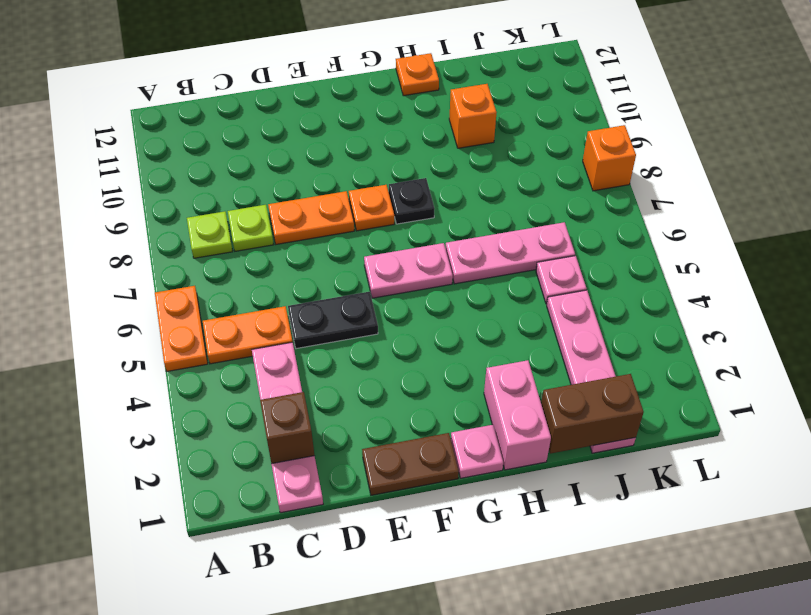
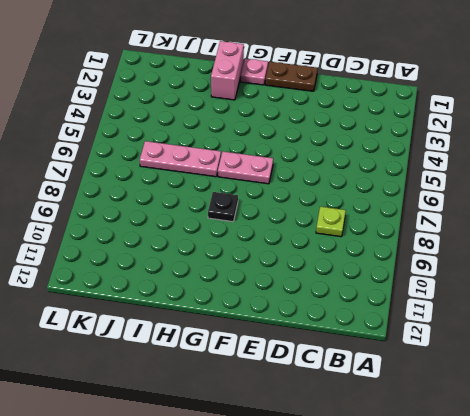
none -> orange 1x2 plate [155,286,208,371]
none -> orange 1x2 plate [203,306,293,364]
none -> lime 1x1 plate [187,211,233,258]

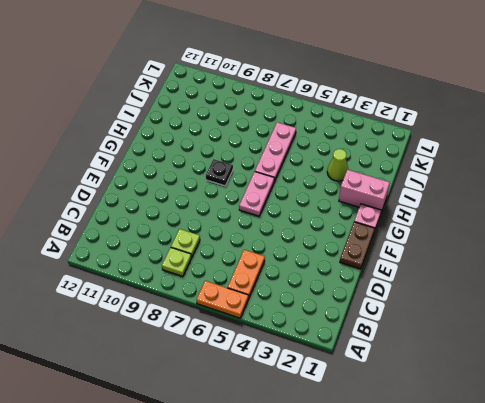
lime 1x1 cone [327,149,348,181] -> none
none -> pink 1x4 plate [252,342,323,513]
none -> black 1x2 plate [288,292,378,349]
none -> orange 1x2 plate [268,191,354,244]

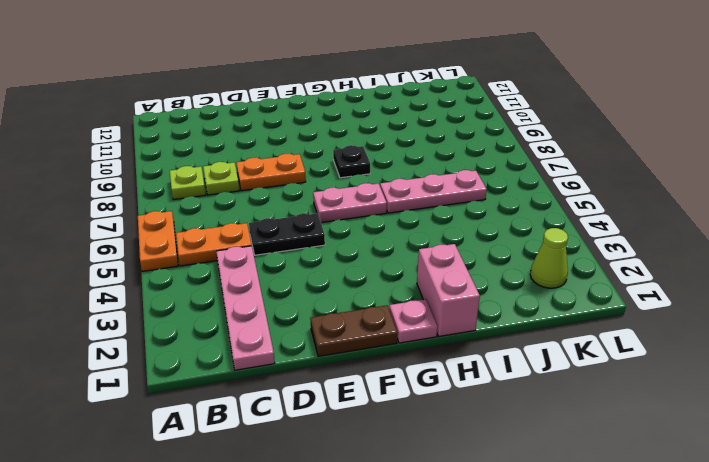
lime 1x1 cone [530,228,568,288] -> none
none -> orange 1x1 plate [349,185,394,231]
none -> orange 1x1 plate [396,53,439,96]
none -> orange 1x1 brick [449,84,497,148]

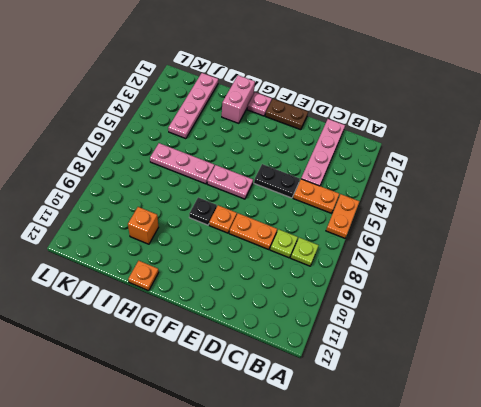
none -> pink 1x1 plate [536,256,587,304]
none -> orange 1x1 brick [583,125,636,191]
none -> brown 1x1 brick [260,392,314,464]

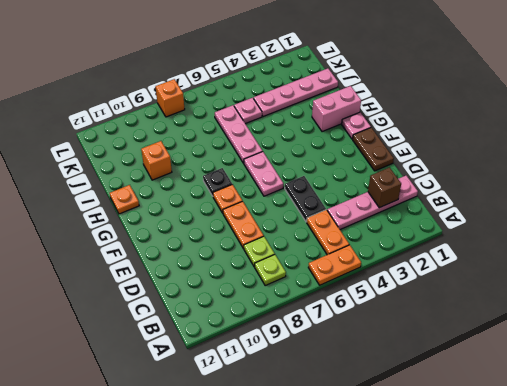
none -> brown 1x2 brick [541,374,644,454]

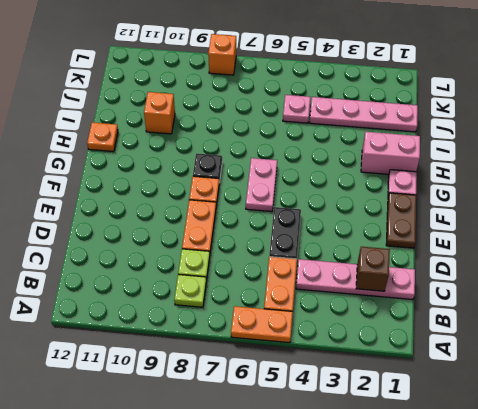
none -> pink 1x3 plate [446,222,575,284]
none -> brown 1x2 brick [541,374,644,454]

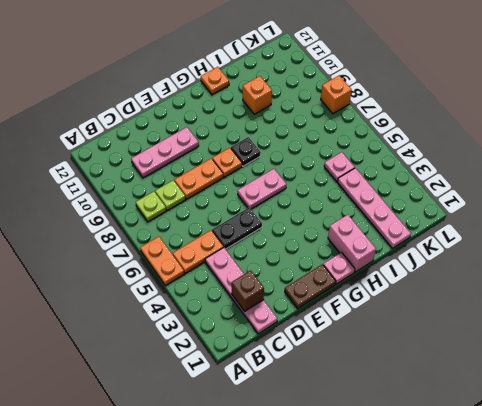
pink 1x3 plate [131,127,199,178] -> pink 1x3 plate moved to [446,222,575,284]
none -> brown 1x2 brick [541,374,644,454]

